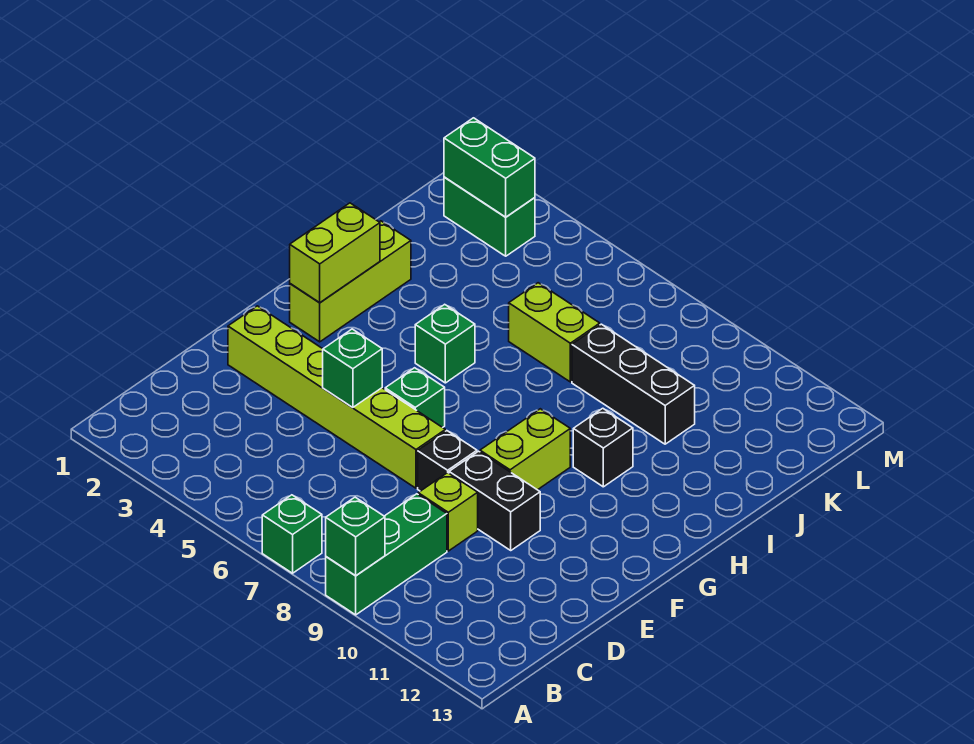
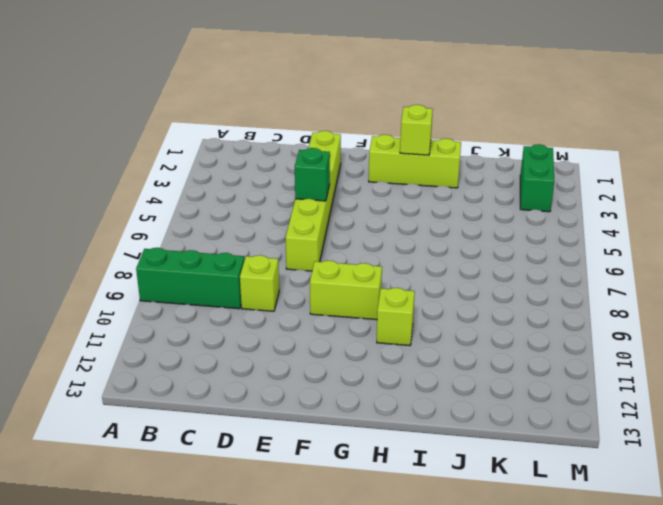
lime 1x1 brick [400,105,433,155] -> lime 1x2 brick [290,203,380,303]
lime 1x1 brick [377,288,415,346] -> black 1x1 brick [573,408,633,487]
none -> green 1x1 brick [262,495,322,573]
none -> black 1x1 brick [418,431,477,491]
none -> black 1x2 brick [449,451,540,550]

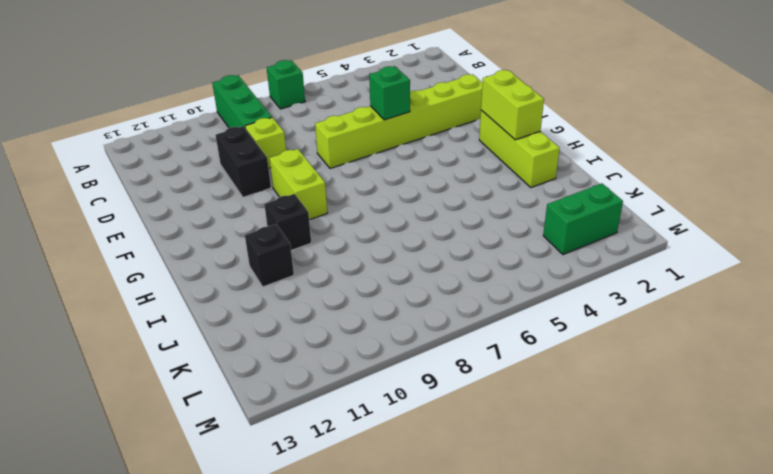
black 1x2 brick [216,126,271,197] -> black 1x2 brick turned to [449,451,540,550]
black 1x1 brick [245,224,294,287] -> black 1x1 brick moved to [418,431,477,491]
none -> green 1x1 brick [385,368,445,428]
none -> green 1x1 brick [415,304,475,383]
none -> lime 1x2 brick [509,283,600,382]

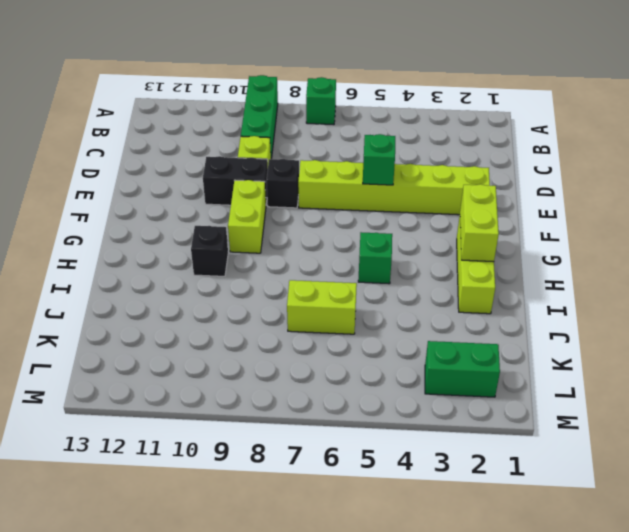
none -> green 1x1 brick [385,368,445,428]
none -> black 1x3 brick [572,324,695,444]
none -> green 1x1 brick [326,497,385,576]

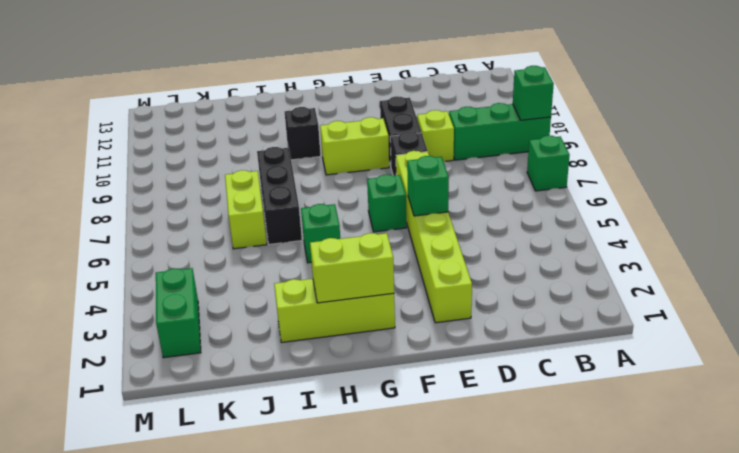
black 1x3 brick [257,147,302,244] -> black 1x3 brick moved to [572,324,695,444]
none -> green 1x2 brick [444,118,535,217]

